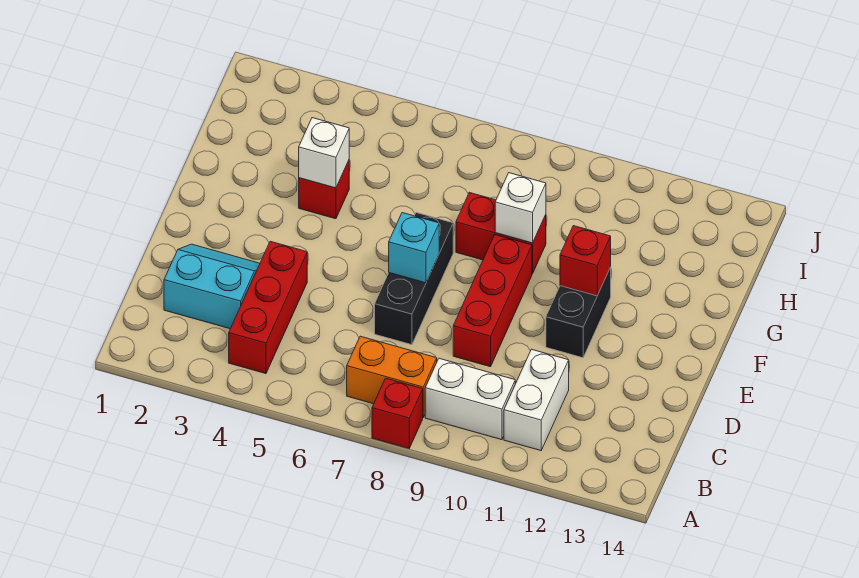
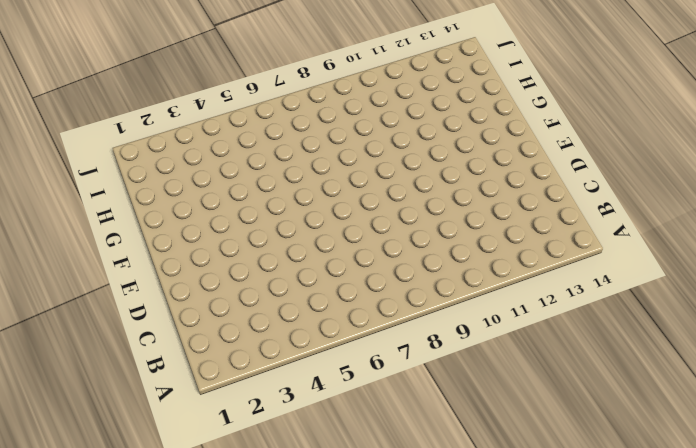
none -> red 1x1 brick [372,378,423,448]
none -> red 1x3 brick [229,241,307,374]
none -> orange 1x2 brick [347,336,437,417]

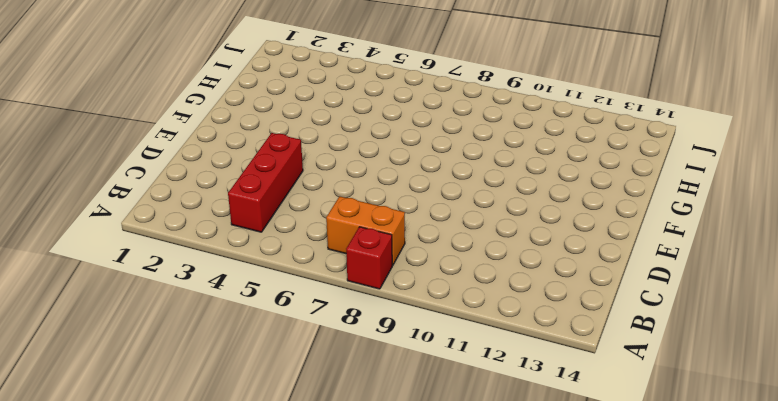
none -> white 1x2 brick [425,358,515,440]
none -> white 1x2 brick [504,349,569,451]
none -> cyan 2x2 slope [164,244,260,329]

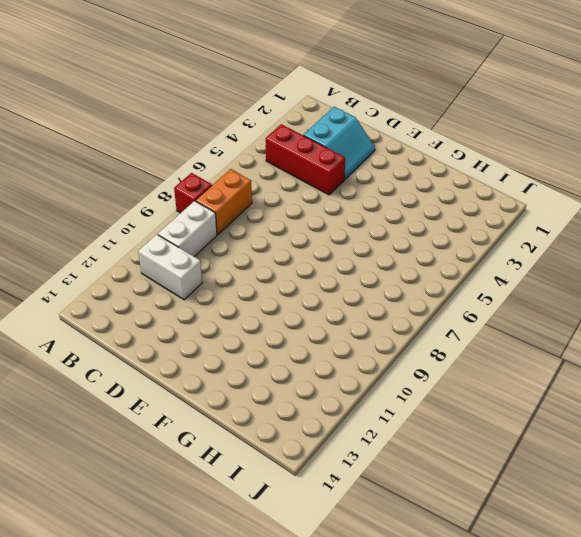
none -> black 1x3 brick [375,213,453,345]
none -> red 1x3 brick [453,235,532,367]
none -> black 1x2 brick [546,267,611,358]

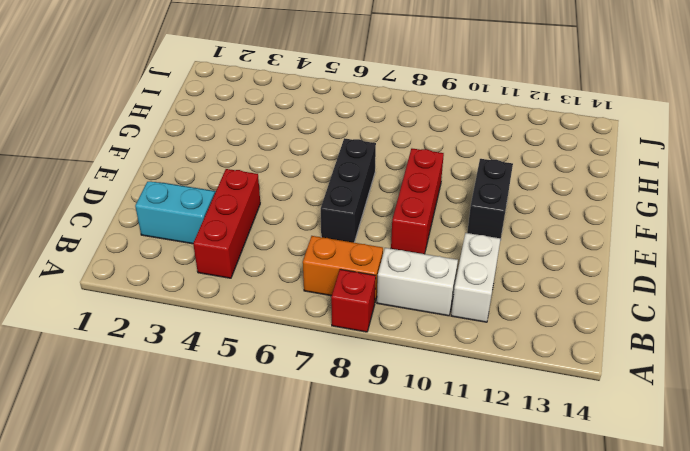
none -> red 1x1 brick [299,160,349,219]
none -> red 1x2 brick [456,192,546,274]
none -> cyan 1x1 brick [389,213,439,283]

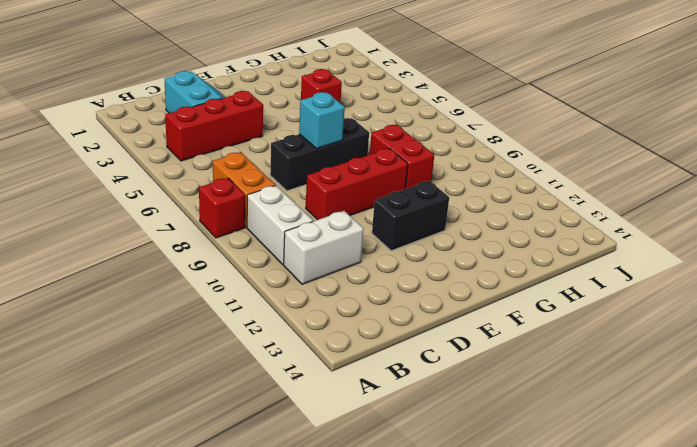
none -> red 1x1 brick [560,226,611,296]
none -> white 1x1 brick [299,118,349,188]
none -> white 1x1 brick [495,173,546,243]

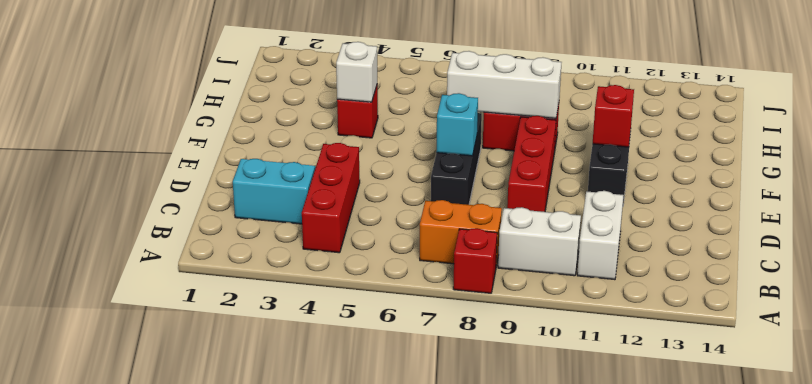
white 1x3 brick [447,51,562,118] -> white 1x1 brick [495,173,546,243]

